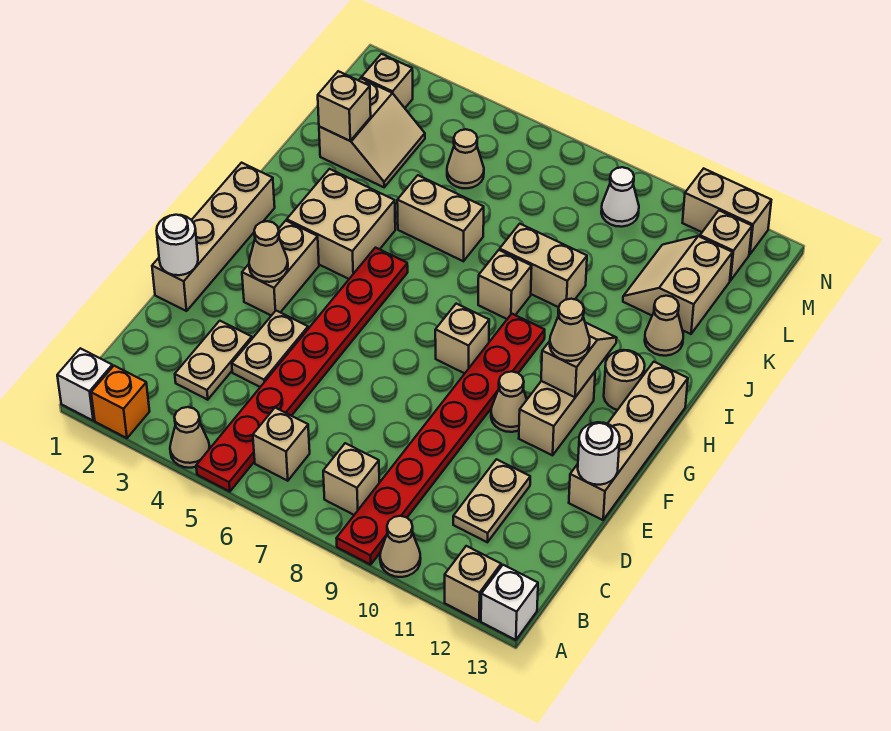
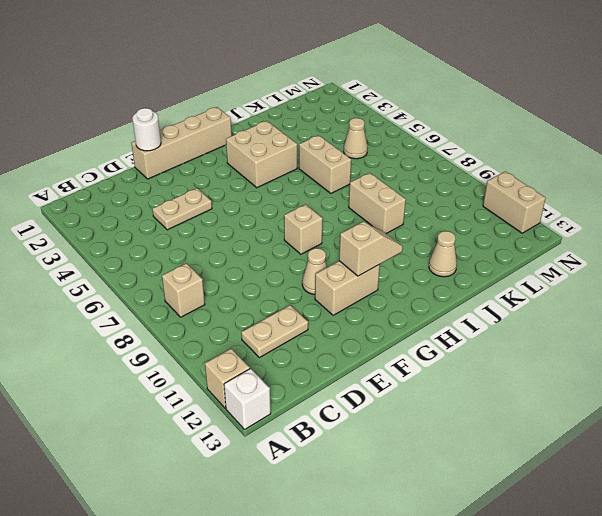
none -> white 1x1 brick [57,348,113,420]
none -> orange 1x1 brick [91,366,150,438]
none -> tan 1x1 cone [170,407,210,468]
none -> red 1x8 plate [196,248,408,492]

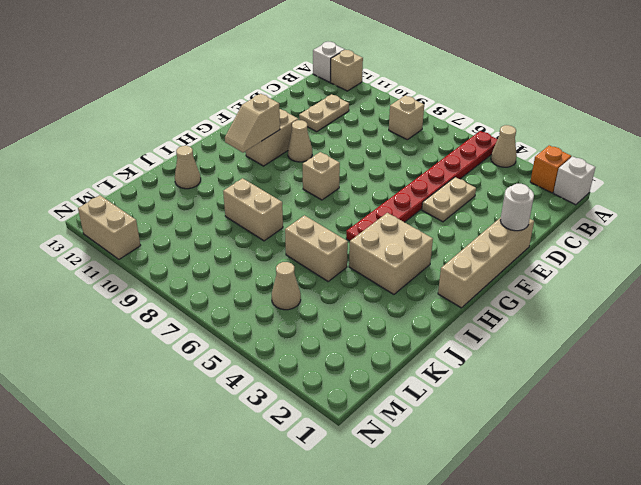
none -> red 1x8 plate [336,314,545,565]
none -> tan 1x1 cone [380,516,421,577]
none -> tan 1x1 brick [253,408,310,481]
none -> tan 1x2 plate [175,321,252,400]

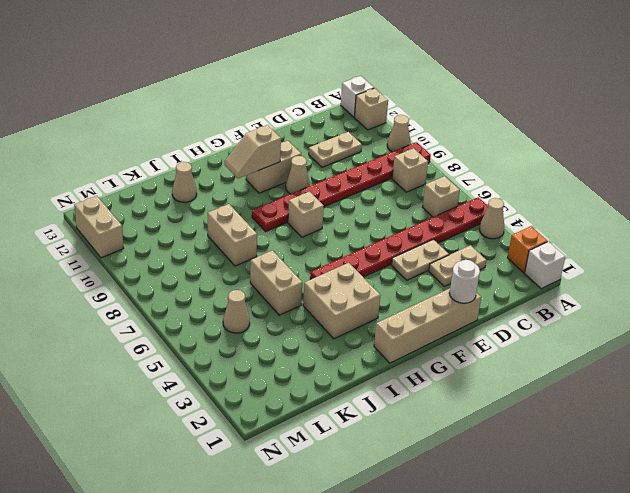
none -> tan 1x4 brick [569,362,688,520]
none -> tan 1x2 brick [242,221,319,316]
none -> tan 1x1 round brick [604,350,645,410]
none -> tan 1x1 brick [478,250,532,319]

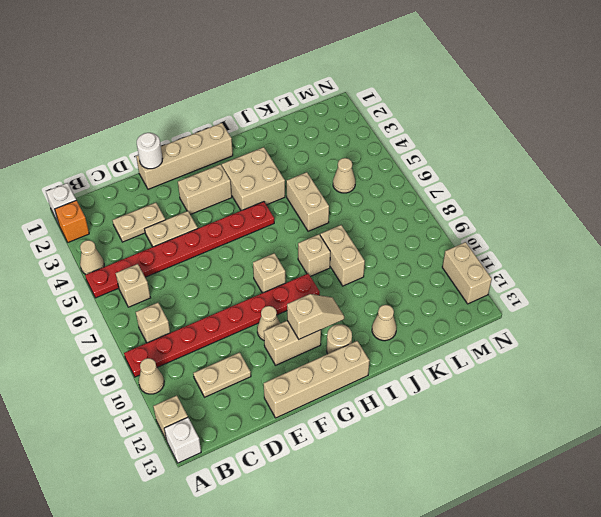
none -> tan 2x2 slope [319,78,425,187]
none -> tan 2x2 slope [623,236,733,334]
none -> tan 1x1 brick [361,54,413,108]
none -> white 1x1 cone [601,167,639,227]

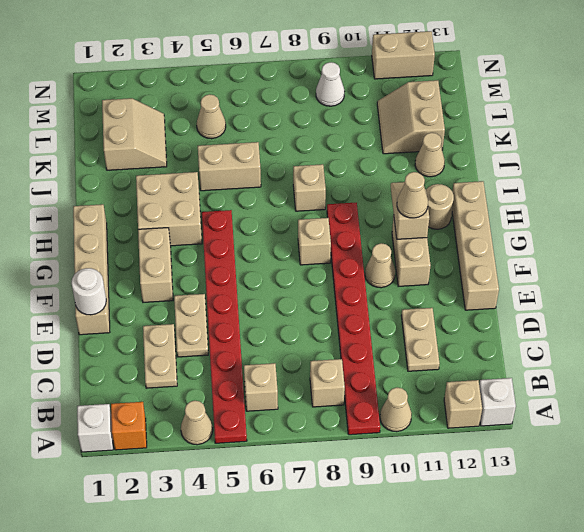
none -> tan 1x2 brick [500,224,587,307]
none -> tan 1x1 brick [361,54,413,108]
none -> tan 1x1 brick [700,211,752,281]
none -> white 1x1 round brick [578,422,620,485]

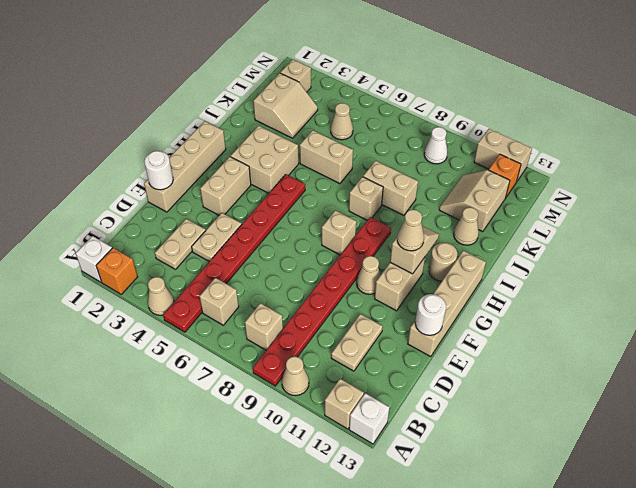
orange 1x1 brick [489,154,521,197] -> tan 1x1 brick [700,211,752,281]
none -> tan 1x1 cone [249,221,288,282]
none -> tan 1x1 brick [318,71,371,141]

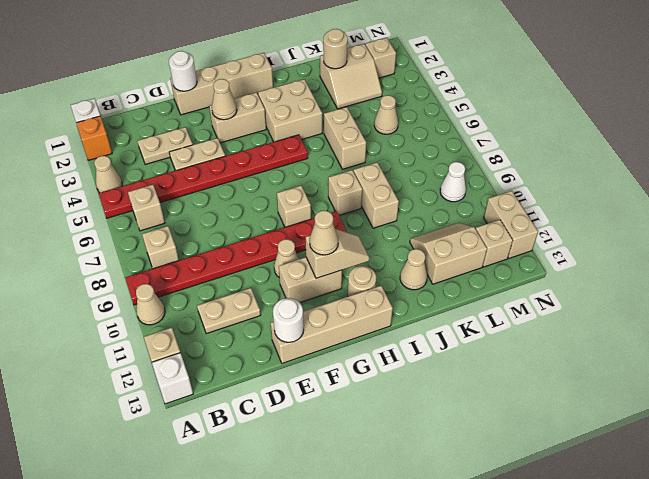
tan 1x1 round brick [323,29,348,69] -> tan 1x1 brick [318,71,371,141]

